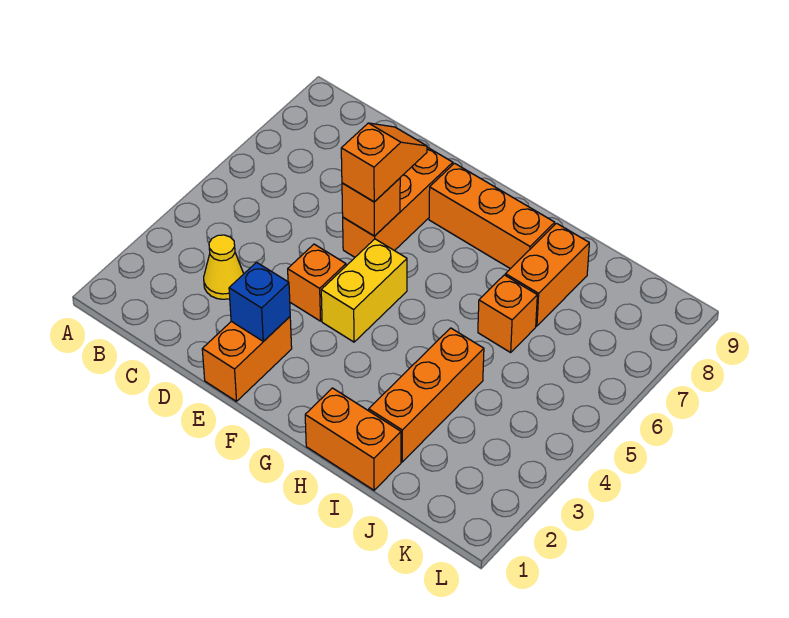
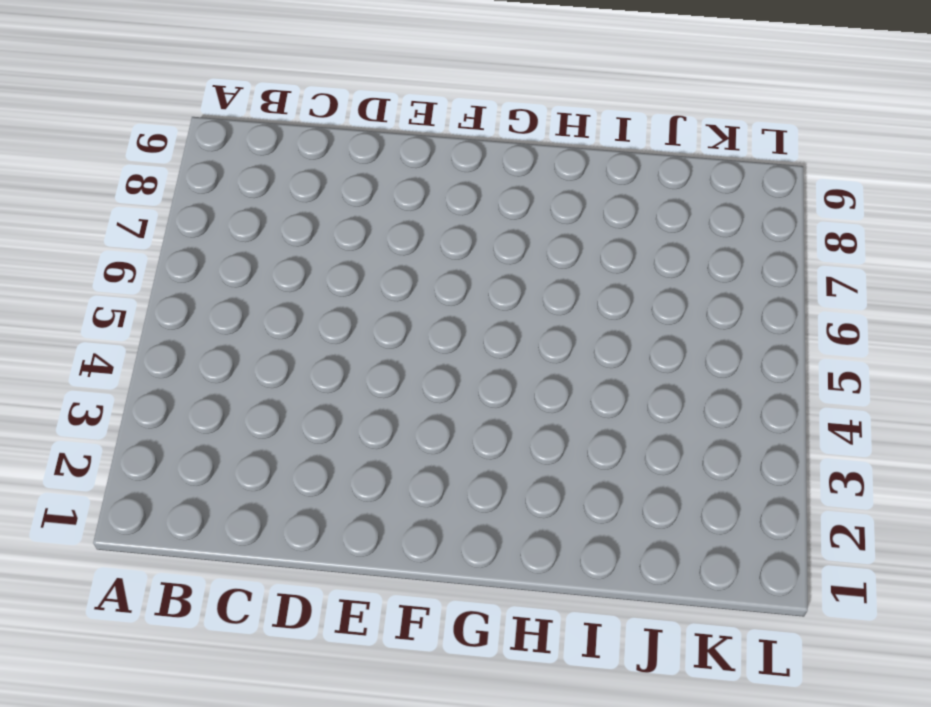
none -> yellow 1x1 cone [204,235,244,299]
none -> orange 1x2 brick [202,317,292,401]
none -> orange 1x1 brick [288,244,346,321]

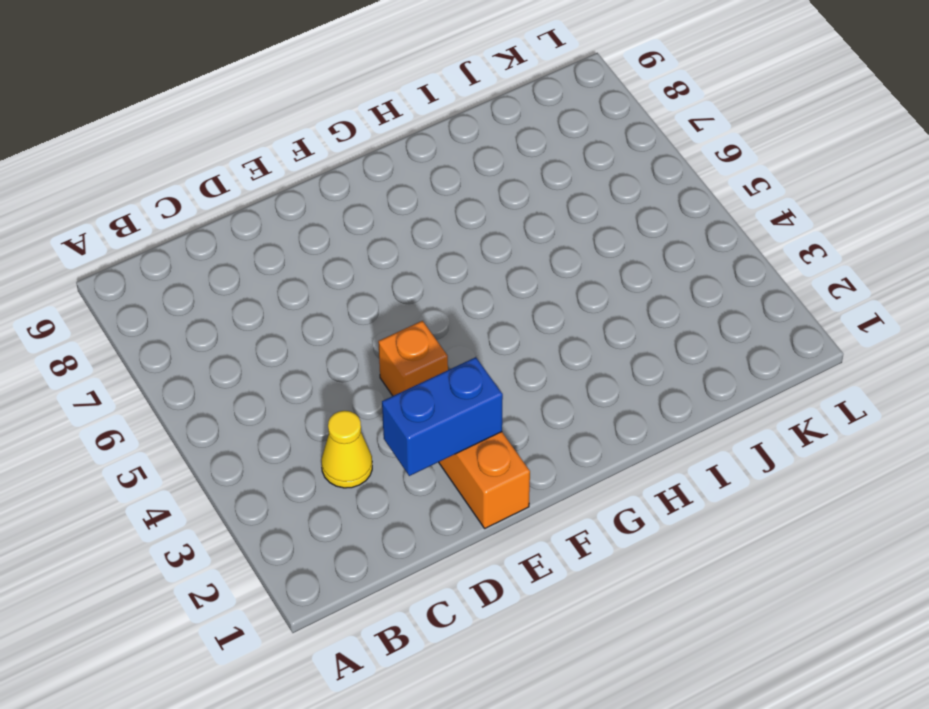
blue 1x2 brick [382,357,503,476] -> blue 1x1 brick [229,262,290,341]
none -> orange 1x3 brick [343,147,453,257]
none -> yellow 1x2 brick [321,239,407,342]
none -> orange 1x3 brick [429,163,555,269]

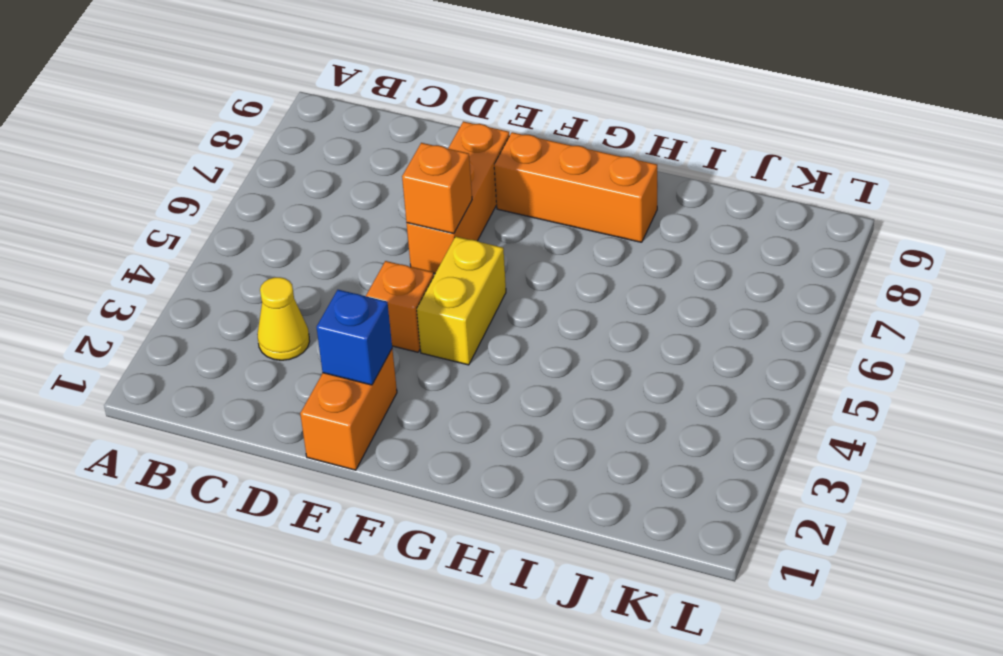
none -> orange 1x2 brick [305,388,401,490]
none -> orange 1x3 brick [369,328,484,462]
none -> orange 1x1 brick [478,275,537,352]

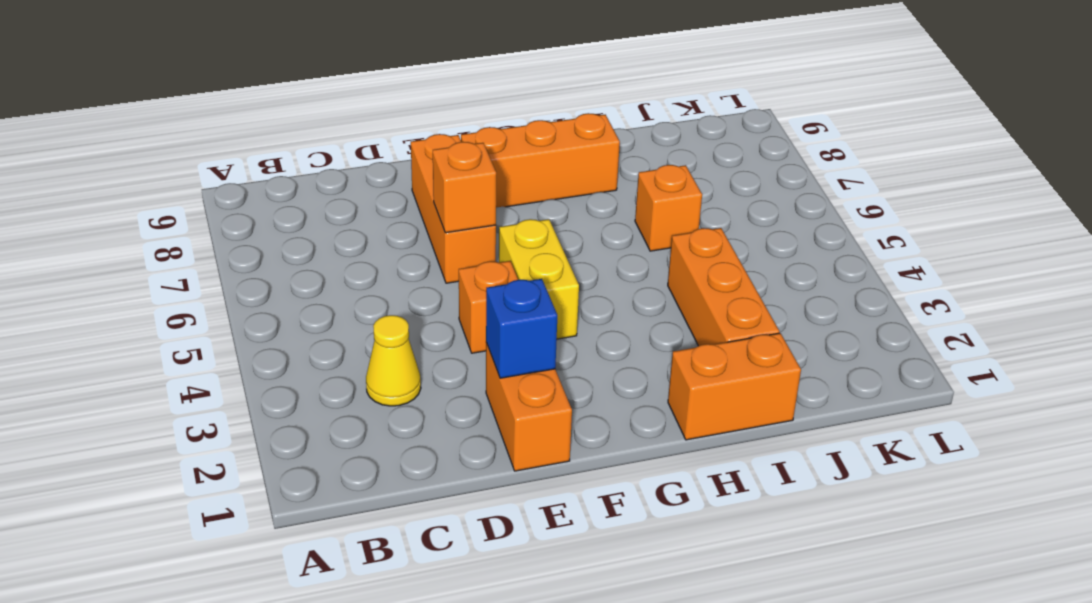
none -> orange 1x2 brick [505,223,589,326]
none -> orange 1x2 slope [341,123,427,202]

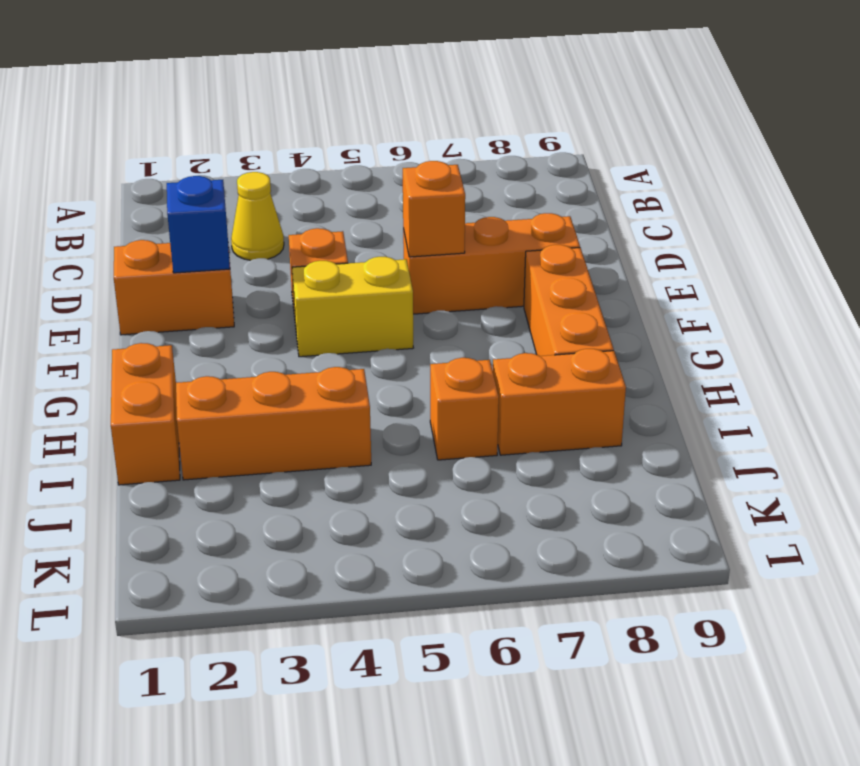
none -> orange 1x2 slope [341,123,427,202]

